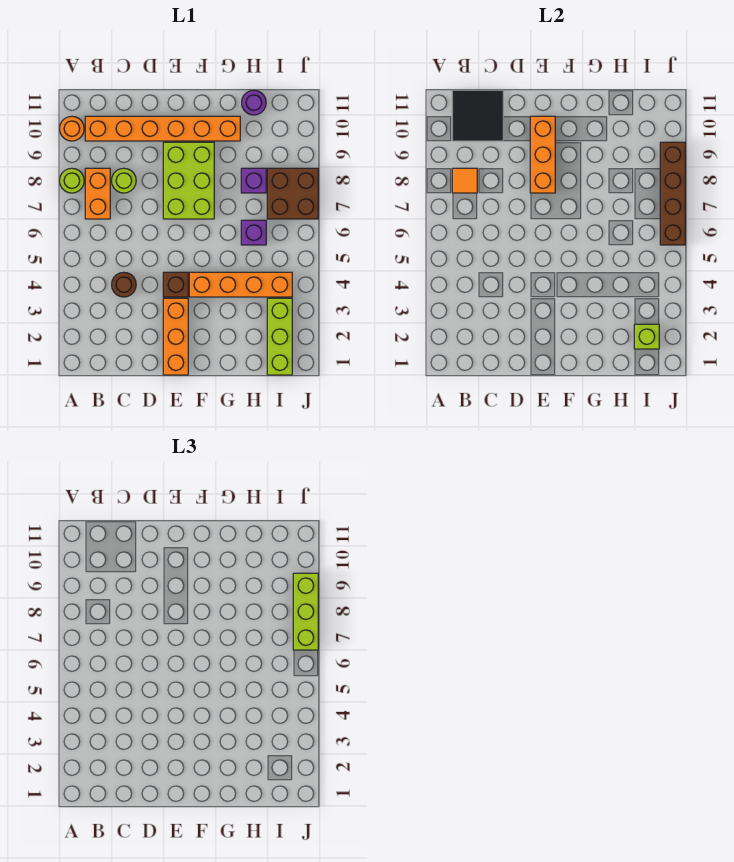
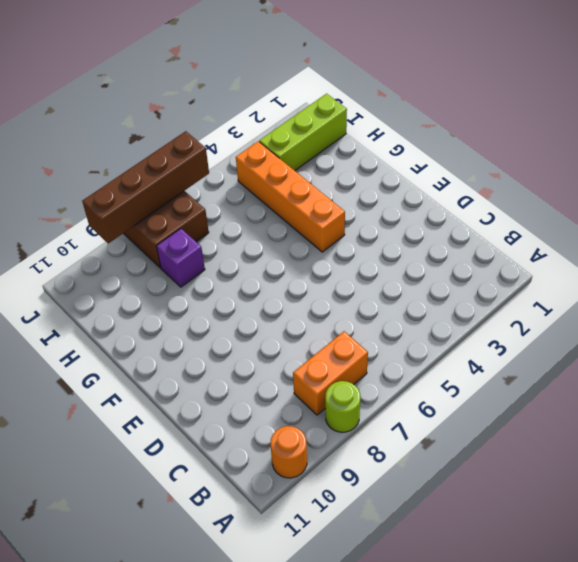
none -> orange 1x6 brick [85,116,240,141]
none -> brown 1x1 round brick [112,272,136,297]
none -> lime 1x1 round brick [112,168,136,193]

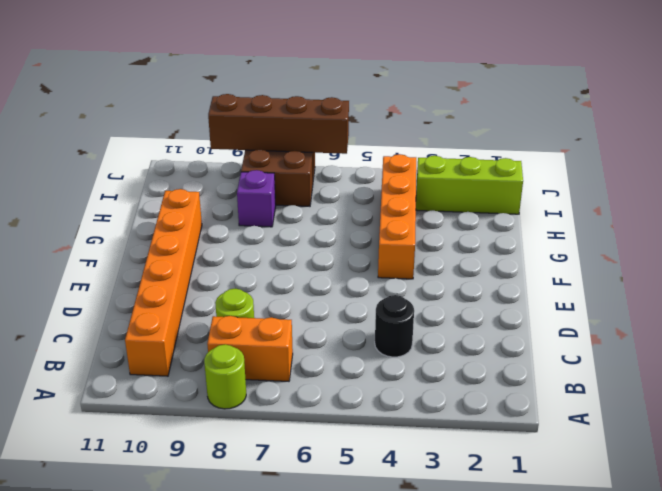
black 1x1 round brick [375,295,414,357] -> brown 1x1 round brick [112,272,136,297]
none -> orange 1x1 round brick [60,116,84,141]
none -> orange 1x3 brick [163,298,188,375]
none -> brown 1x1 brick [163,272,188,297]

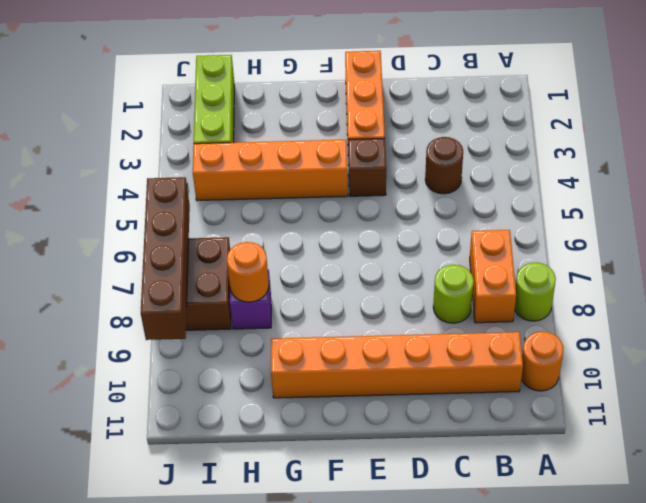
orange 1x1 round brick [227,242,269,302] -> none
none -> lime 2x3 brick [163,142,214,219]
none -> purple 1x1 brick [241,220,266,245]
none -> purple 1x1 round brick [242,90,266,115]

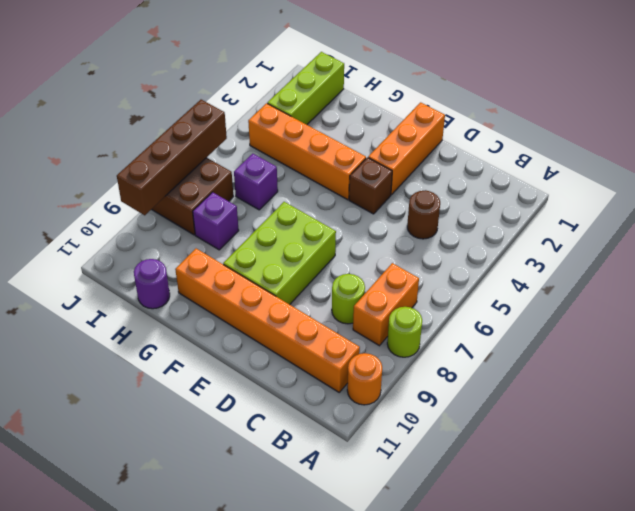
none -> orange 1x1 tile [452,168,477,193]
none -> black 2x2 tile [452,90,503,141]
none -> orange 1x3 brick [530,116,555,193]

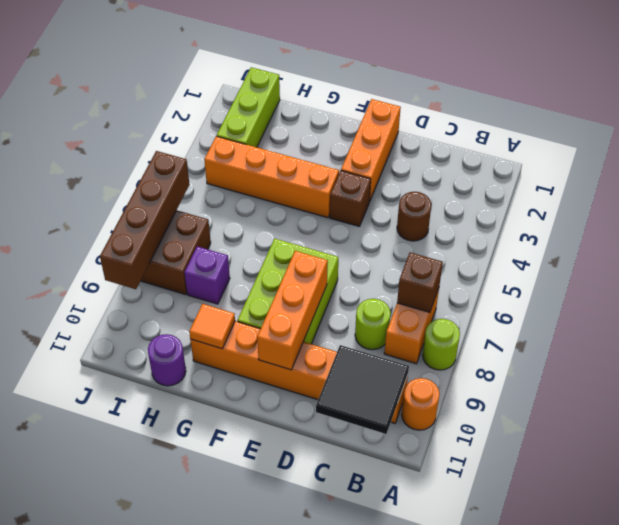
brown 1x1 brick [397,252,443,312] -> none
orange 1x1 tile [189,304,235,349] -> orange 1x1 tile moved to [452,168,477,193]
none -> purple 1x1 brick [241,220,266,245]
none -> lime 1x1 brick [634,324,659,349]
none -> lime 1x3 brick [293,573,318,650]

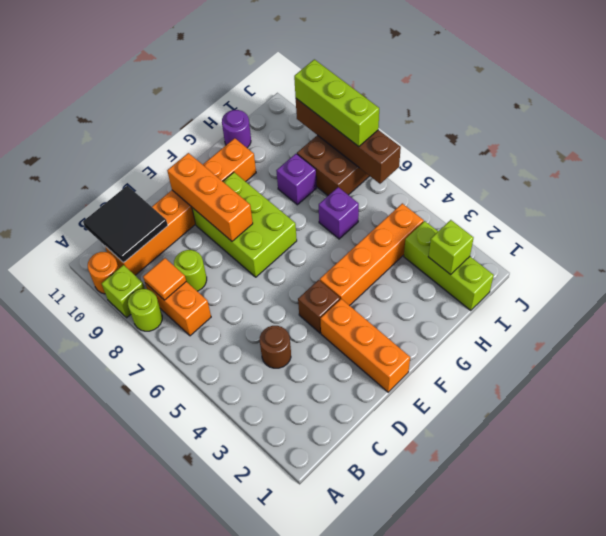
lime 1x1 brick [102,265,145,318] -> none

